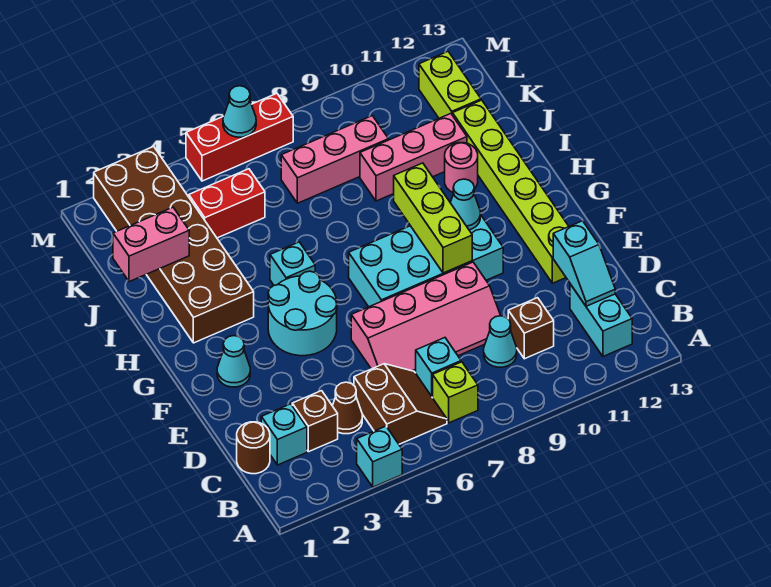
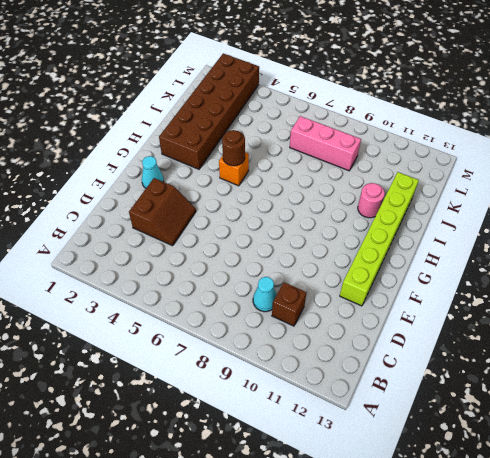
brown 2x2 slope [129,178,196,246] -> brown 2x2 slope moved to [354,364,447,444]
orange 1x1 brick [219,152,249,186] -> cyan 1x1 brick [270,242,315,285]
brown 1x1 round brick [222,130,245,166] -> brown 1x1 round brick moved to [237,422,270,474]
none -> cyan 1x1 brick [357,426,402,487]
none -> lime 1x1 brick [433,362,478,423]
none -> cyan 1x2 brick [570,284,632,356]

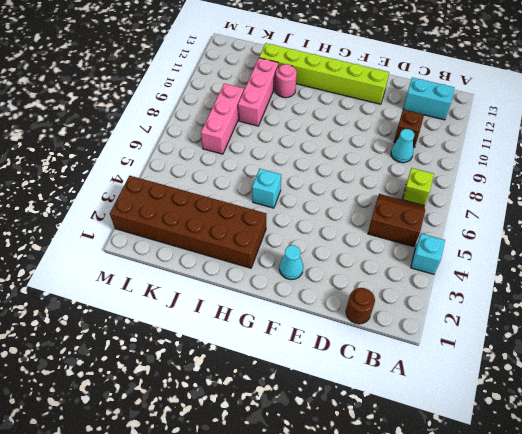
none -> cyan 1x1 brick [261,404,307,465]
none -> brown 1x1 brick [292,391,338,452]
none -> brown 1x1 cone [333,382,362,434]

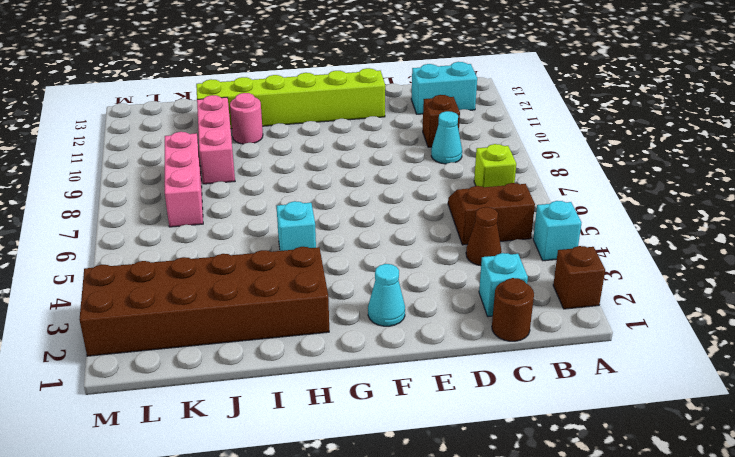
brown 1x1 brick [553,246,605,309] -> brown 1x1 brick moved to [292,391,338,452]
none -> cyan 1x1 brick [416,338,461,398]
none -> pink 2x4 slope [351,262,501,373]
none -> cyan 2x2 round brick [268,271,337,356]

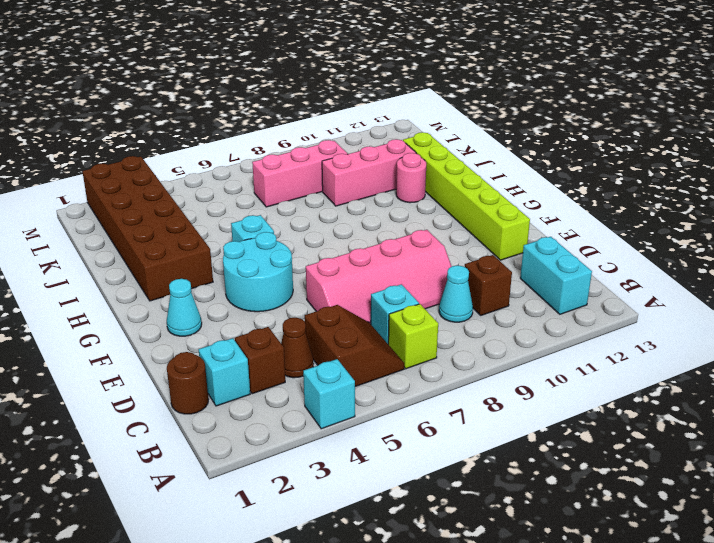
none -> cyan 2x4 brick [349,214,503,307]
none -> red 1x2 brick [189,169,265,238]
none -> lime 1x2 brick [419,52,481,118]

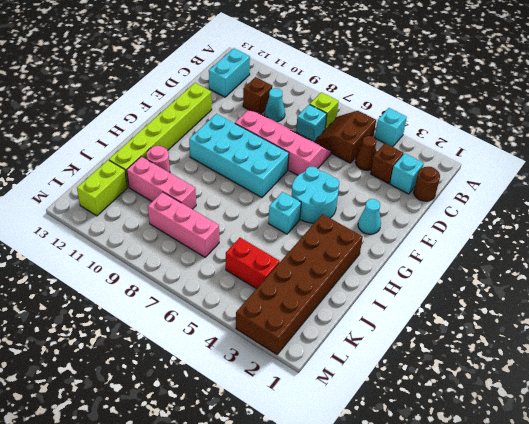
none -> red 1x3 brick [186,94,293,181]
none -> cyan 1x2 slope [553,221,615,306]
none -> lime 1x3 brick [394,163,472,273]

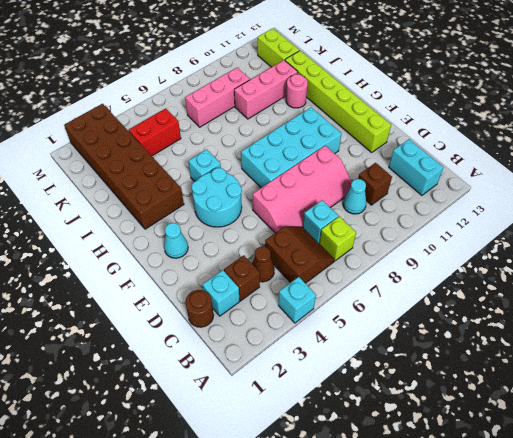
none -> red 1x3 brick [186,94,293,181]
none -> cyan 1x2 slope [553,221,615,306]
none -> lime 1x3 brick [394,163,472,273]

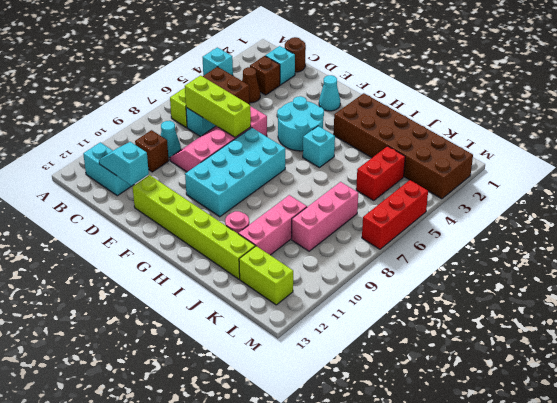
lime 1x3 brick [185,76,251,137] -> lime 1x3 brick moved to [394,163,472,273]
none -> cyan 1x1 cone [450,179,480,230]
none -> pink 1x2 brick [113,207,189,282]
none -> cyan 1x1 cone [223,86,256,137]

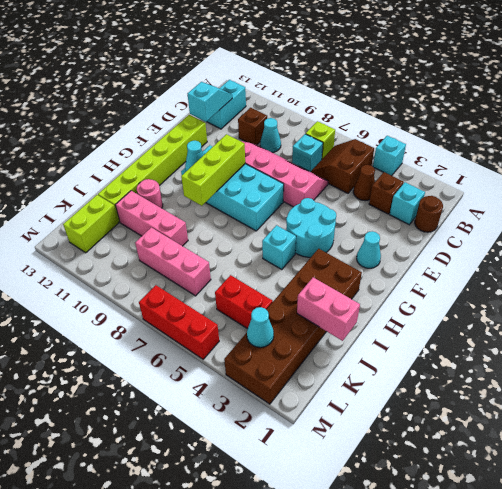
cyan 1x1 cone [247,307,274,347] -> cyan 1x1 cone moved to [223,86,256,137]

